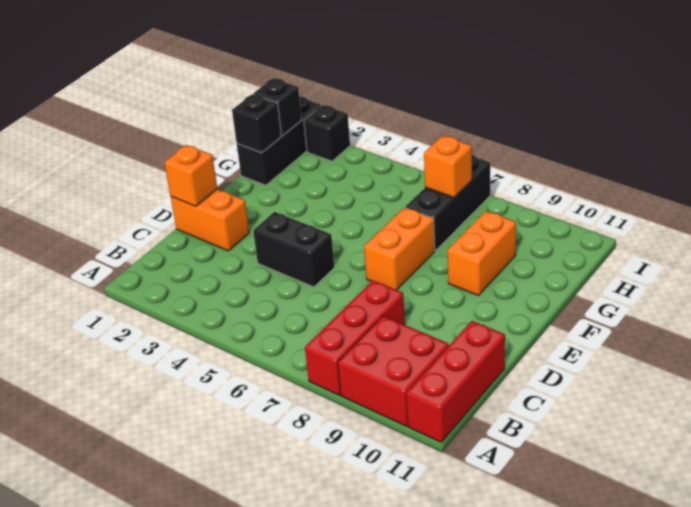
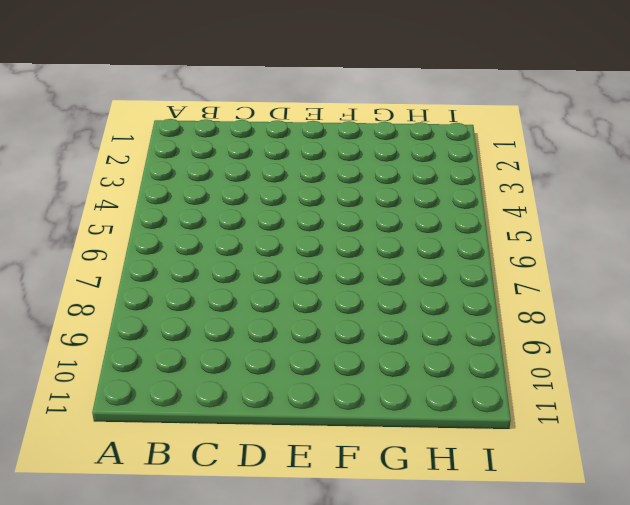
none -> red 1x3 brick [305,280,405,395]
none -> red 2x2 brick [338,316,449,426]
none -> red 1x3 brick [406,321,505,442]

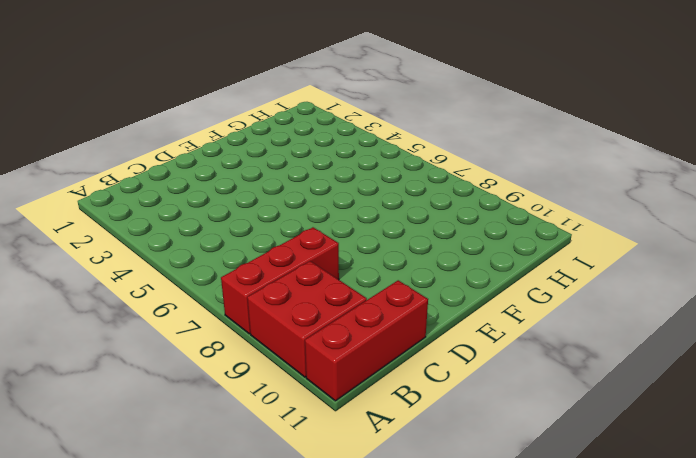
none -> orange 1x2 brick [171,189,249,251]
none -> black 1x2 brick [253,212,334,287]
none -> orange 1x2 brick [364,208,435,290]

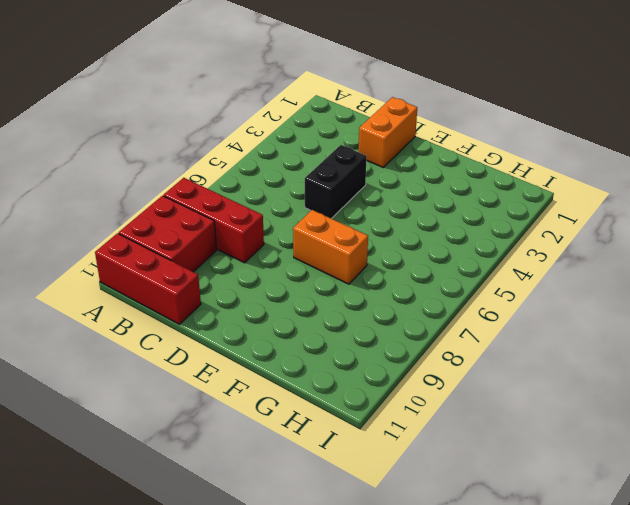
none -> orange 1x2 brick [448,211,516,296]
none -> black 1x3 brick [237,96,321,185]
none -> black 1x3 brick [405,155,490,251]

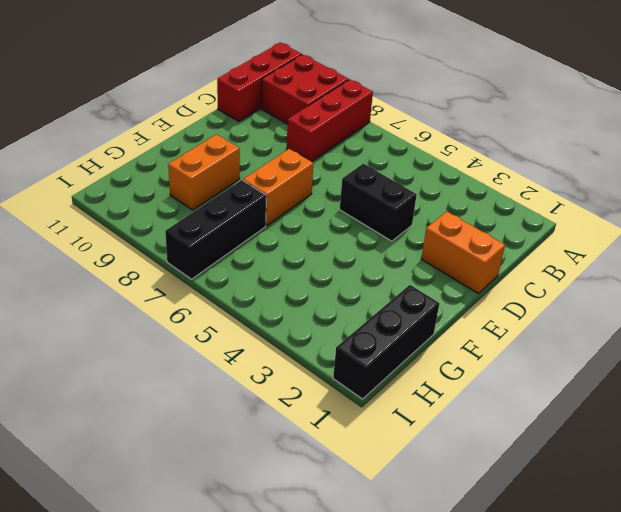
none -> black 1x1 brick [304,105,350,161]
none -> orange 1x1 brick [164,145,217,206]
none -> black 1x1 brick [232,94,281,153]

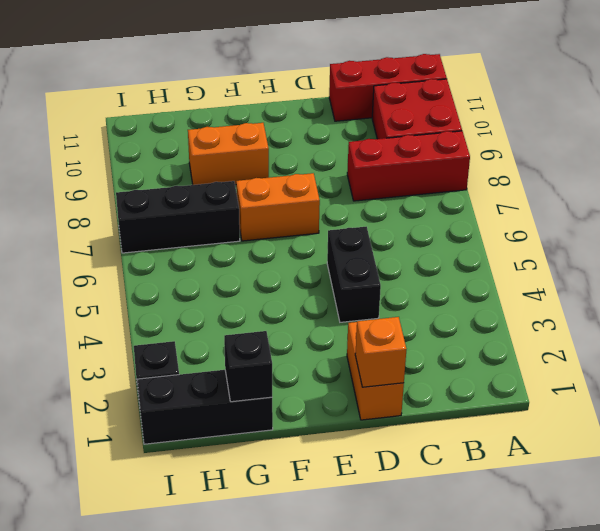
none -> black 1x1 brick [253,78,301,136]
none -> orange 1x1 brick [424,136,472,198]

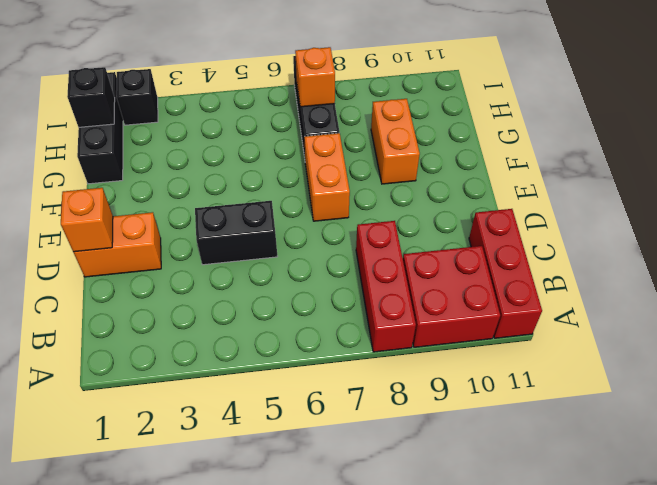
none -> black 1x1 brick [232,94,281,153]

